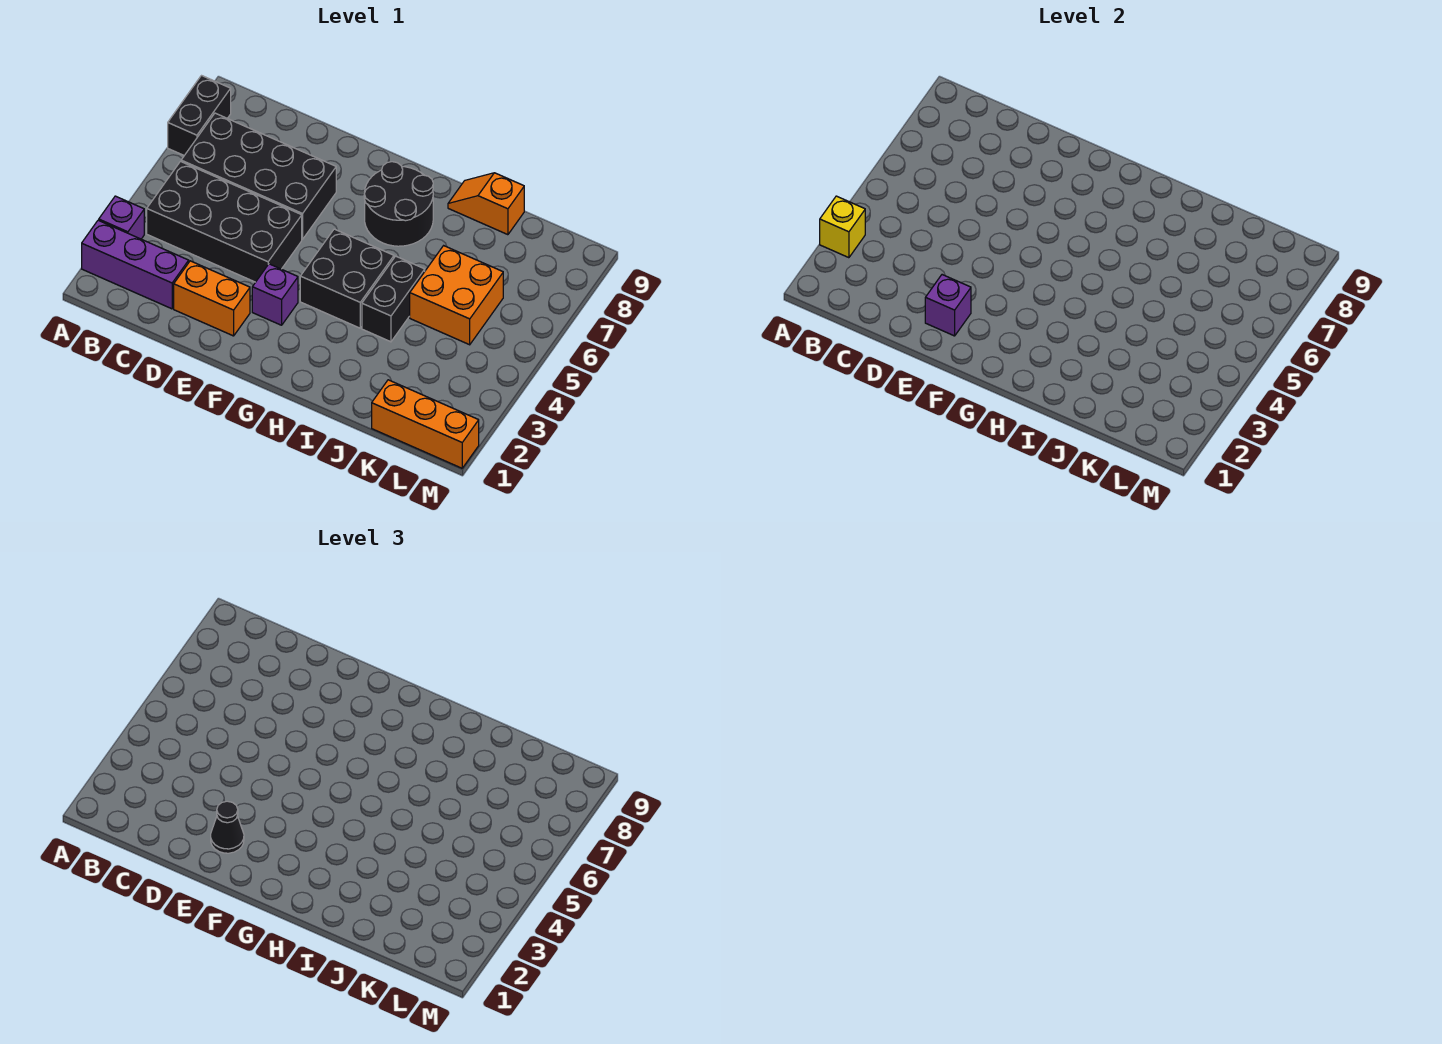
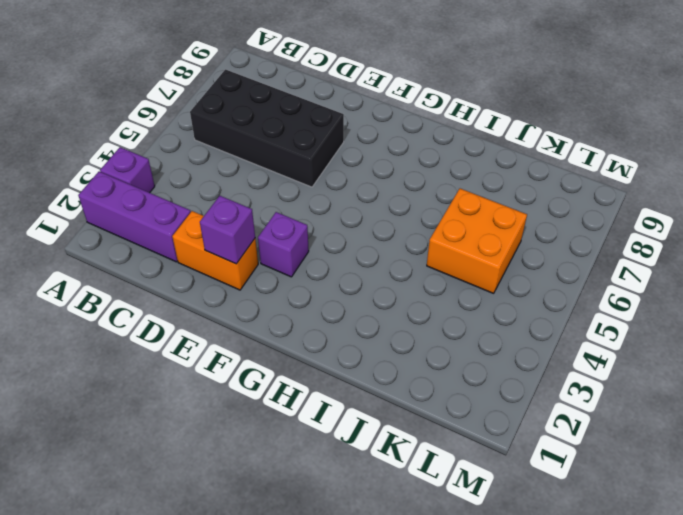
none -> black 1x2 brick [168,76,231,155]
none -> black 2x4 brick [147,161,302,282]
none -> black 2x2 brick [300,229,394,328]

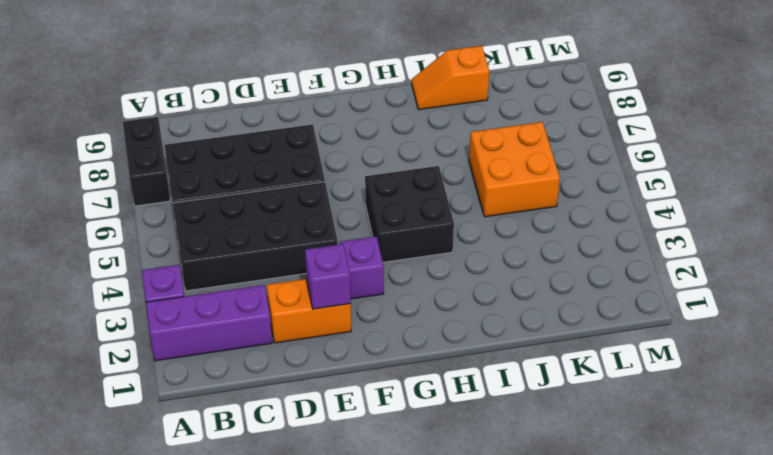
none -> black 2x2 round brick [364,162,433,246]
none -> black 1x2 brick [362,256,425,342]
none -> orange 1x3 brick [372,380,479,468]

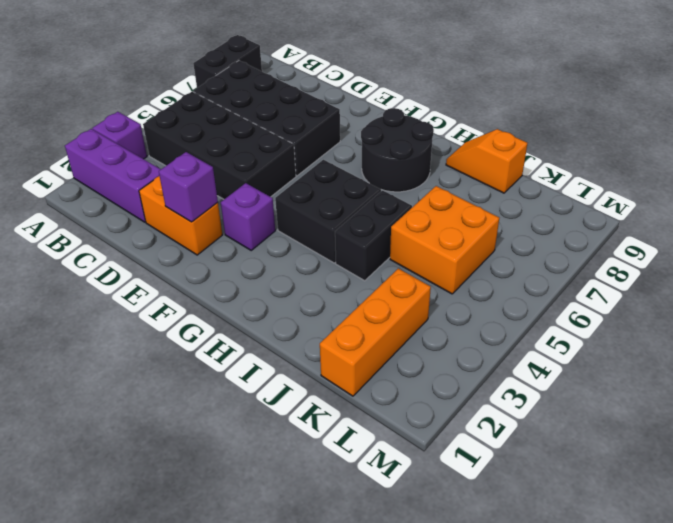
orange 1x3 brick [320,268,431,396] -> orange 1x3 brick turned to [372,380,479,468]
none -> yellow 1x1 brick [820,196,865,258]
none -> black 1x1 cone [211,801,244,853]

